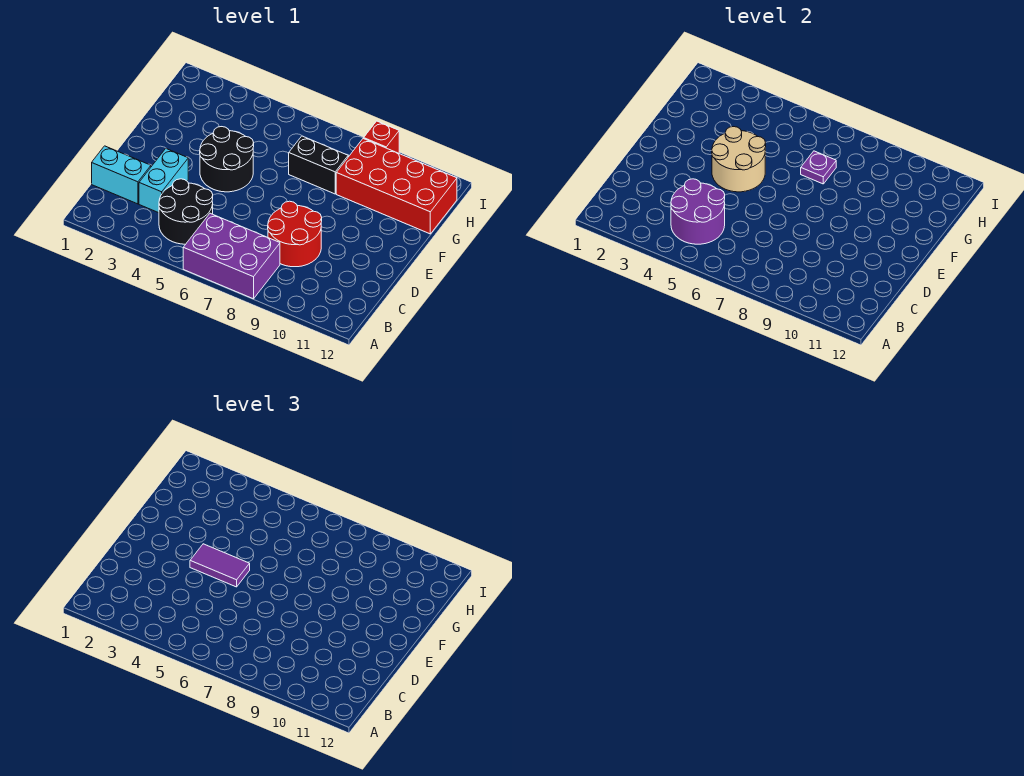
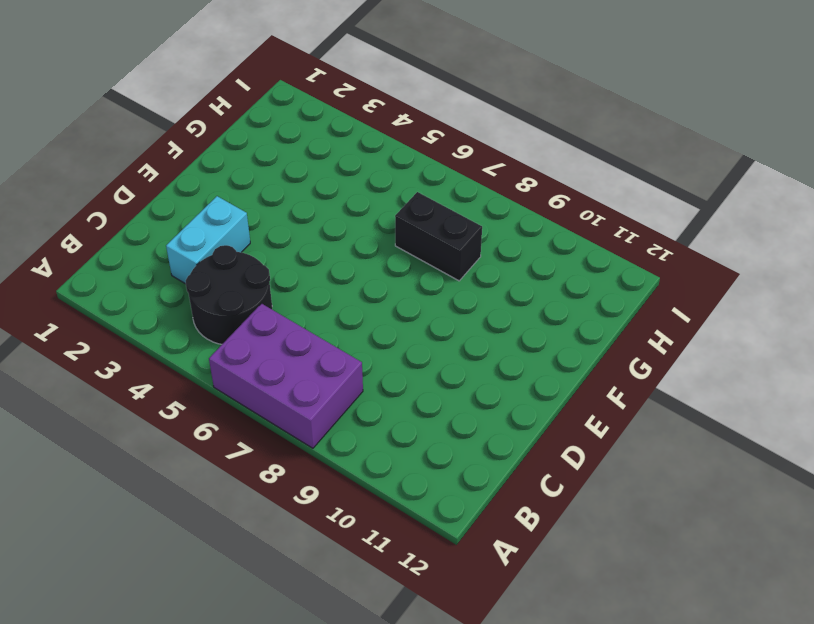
none -> cyan 1x2 brick [92,146,151,204]
none -> red 2x2 round brick [268,201,322,267]
none -> black 2x2 round brick [200,127,254,192]

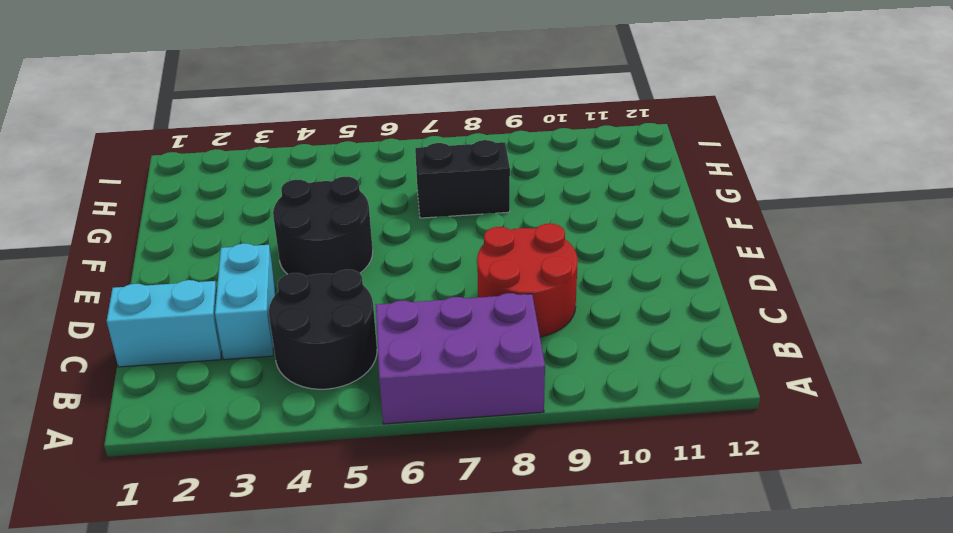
none -> red 2x4 brick [336,138,457,234]
none -> red 1x1 brick [364,121,399,153]
none -> purple 2x2 round brick [671,179,725,244]

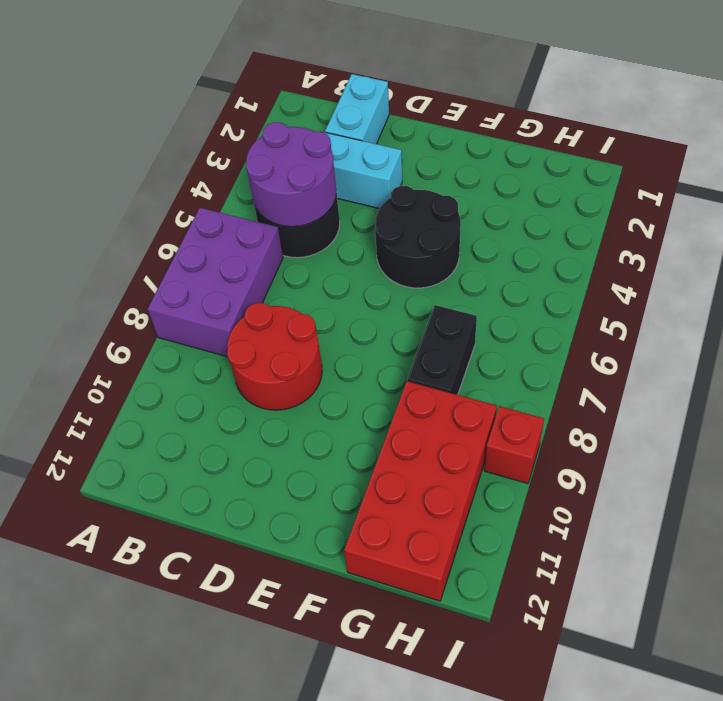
none -> tan 2x2 round brick [712,127,766,192]
none -> purple 1x1 plate [801,151,836,184]
none -> purple 1x2 tile [190,544,250,587]

